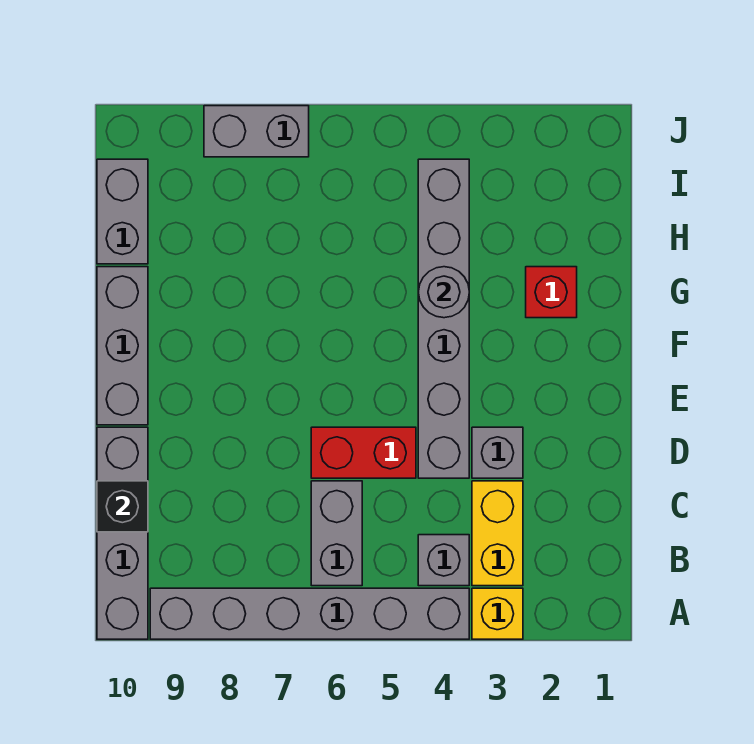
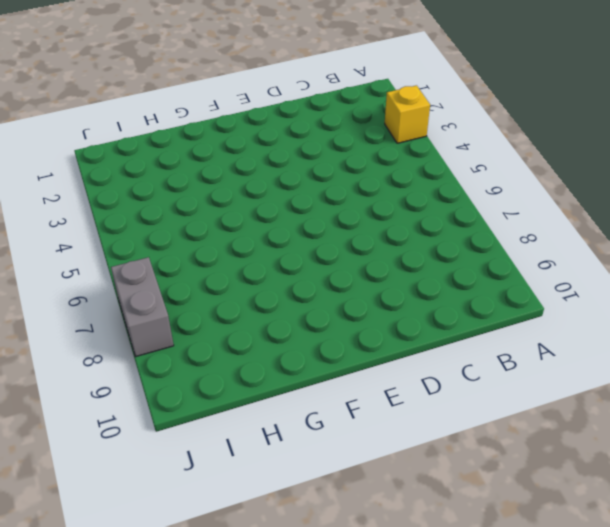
none -> grey 1x6 brick [150,588,469,639]
none -> grey 1x4 brick [97,427,148,639]
none -> yellow 1x2 brick [472,481,523,586]

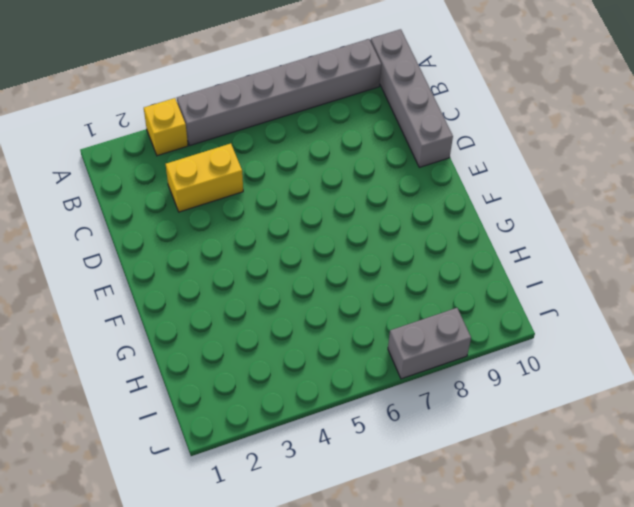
yellow 1x2 brick [166,144,243,212] -> yellow 1x2 brick turned to [472,481,523,586]
none -> grey 1x1 brick [418,535,469,586]
none -> grey 1x2 brick [311,481,362,586]
none -> grey 1x1 brick [472,427,523,478]

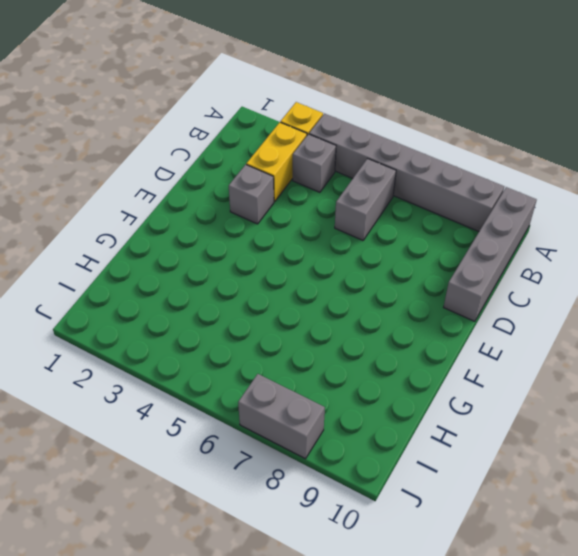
none -> grey 1x6 brick [418,159,469,478]
none -> red 1x2 brick [311,427,416,478]
none -> grey 1x3 brick [97,267,148,425]

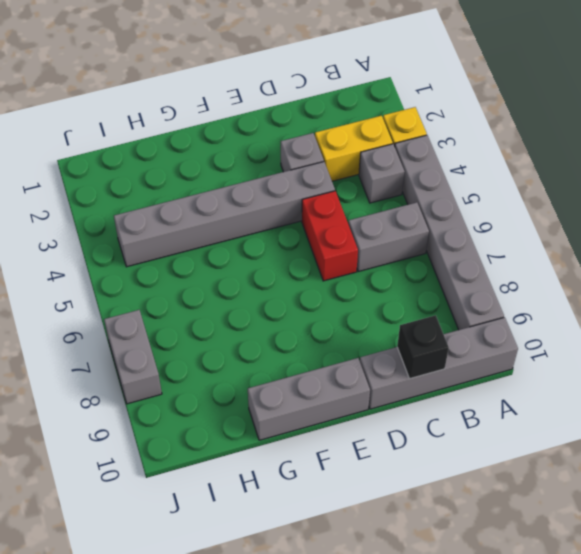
none -> red 1x1 brick [526,267,577,318]
none -> grey 1x2 brick [97,159,148,264]
none -> grey 1x1 round brick [418,267,469,318]

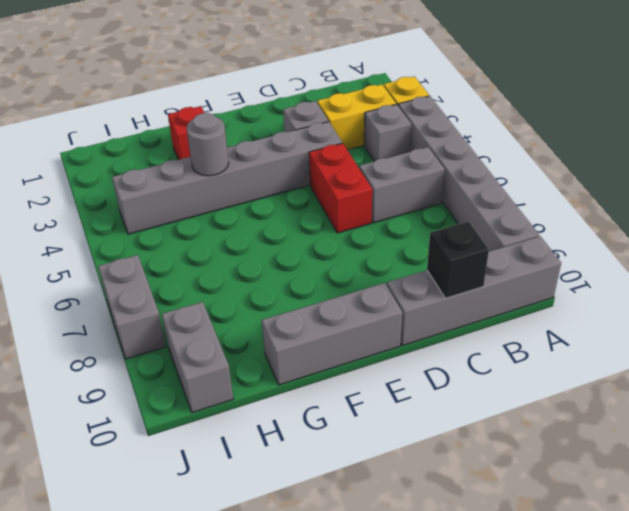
grey 1x2 brick [162,302,233,413] -> grey 1x2 brick turned to [97,159,148,264]

